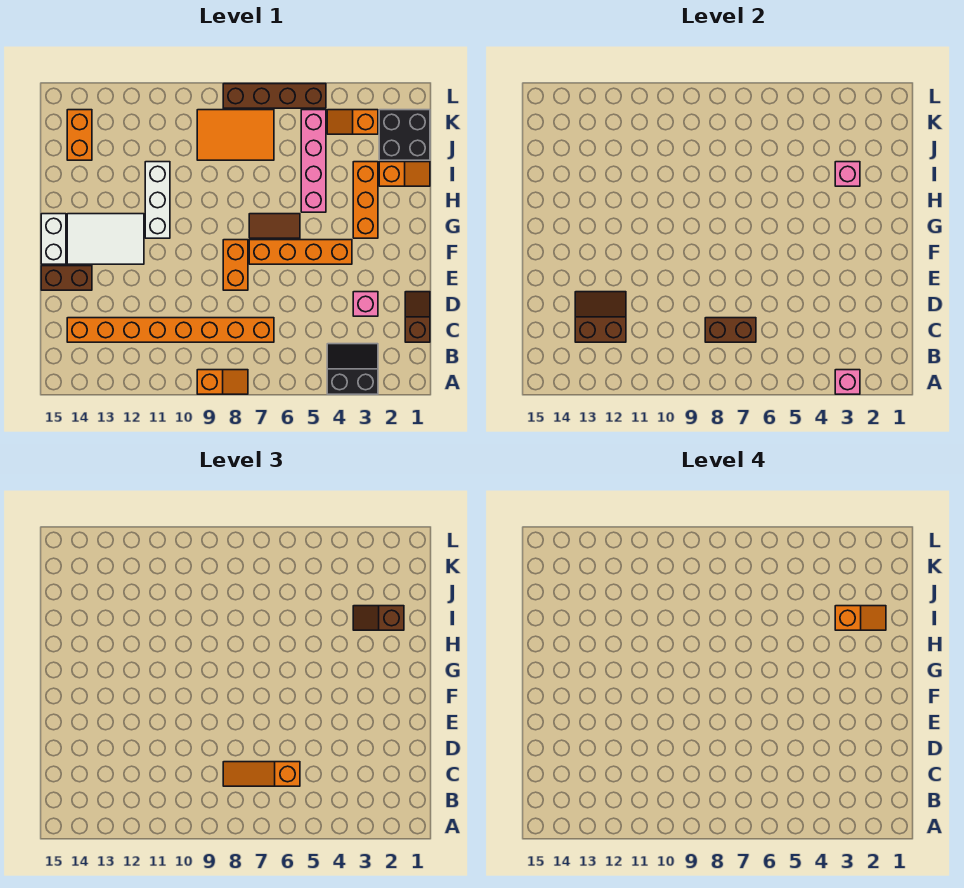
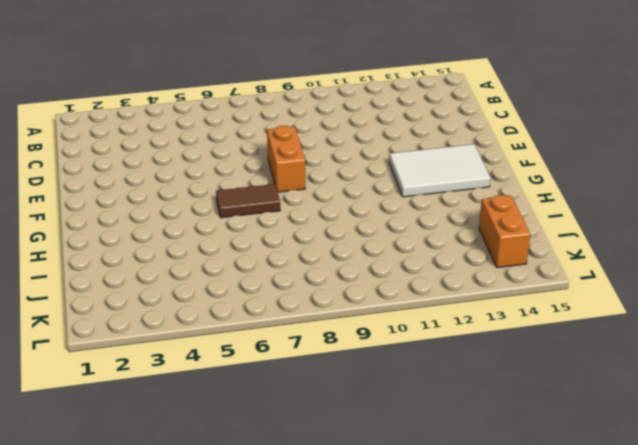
none -> black 2x2 slope [327,344,378,394]
none -> orange 1x2 slope [197,370,248,394]
none -> brown 1x2 slope [405,292,430,342]

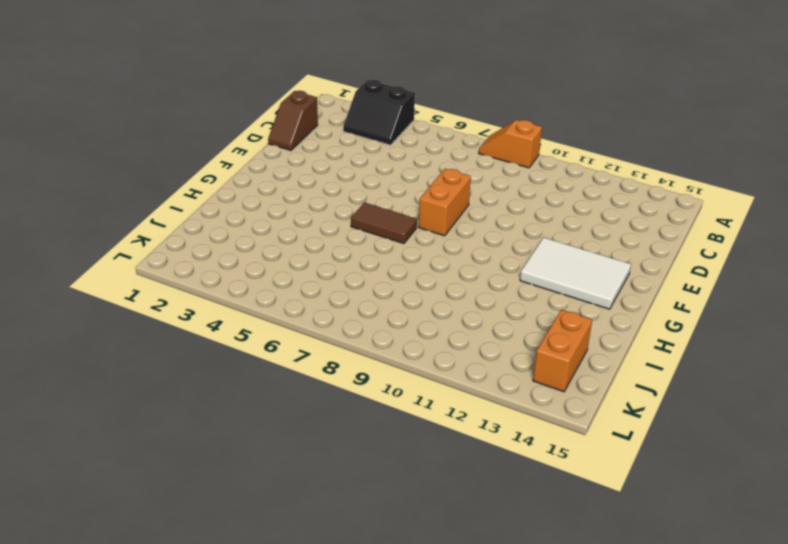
none -> orange 1x8 brick [67,318,274,342]
none -> pink 1x1 brick [353,292,378,316]
none -> brown 1x2 brick [41,266,92,290]

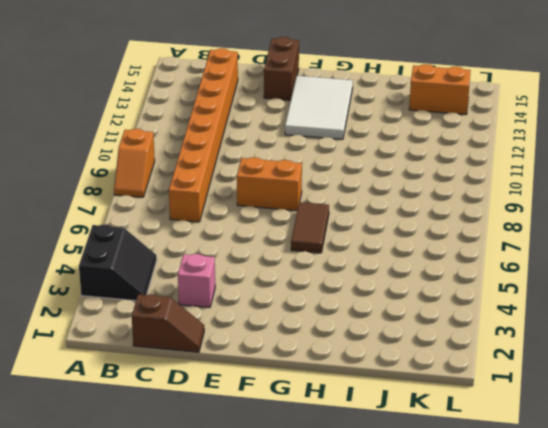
none -> orange 1x4 brick [249,240,352,264]
none -> white 1x2 brick [41,214,66,264]
none -> orange 1x3 brick [353,162,378,238]

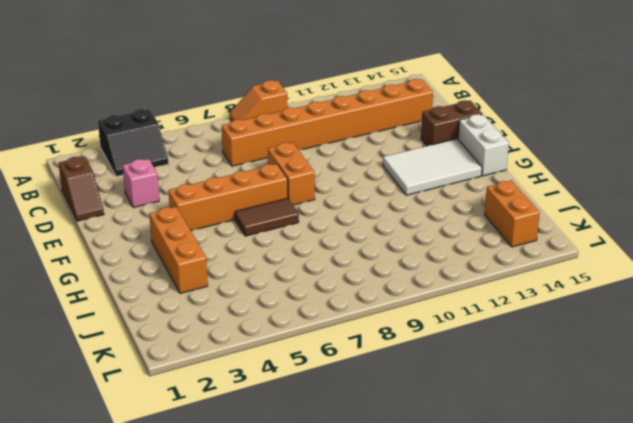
none -> white 1x3 brick [145,162,170,238]
none -> pink 1x4 brick [301,110,326,212]
none -> orange 1x2 slope [379,162,430,186]

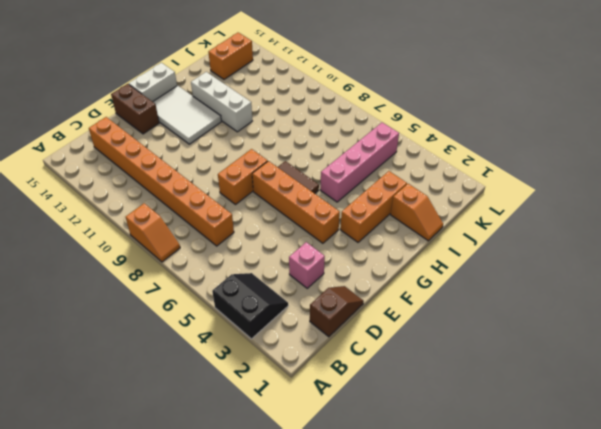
white 1x3 brick [191,72,252,132] -> white 1x3 brick turned to [145,162,170,238]
none -> black 2x2 brick [379,110,430,160]
none -> orange 2x3 tile [197,110,274,160]
none -> orange 1x2 slope [327,110,378,134]

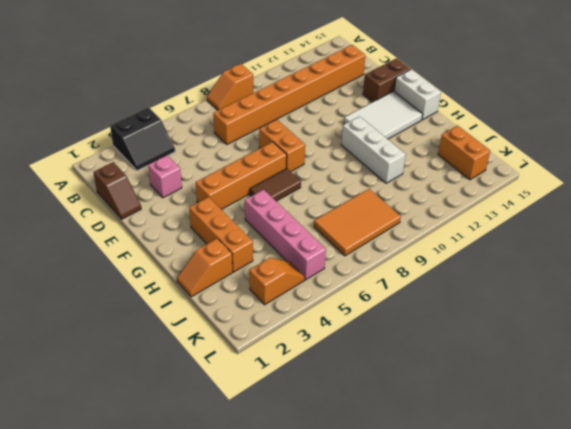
none -> black 2x2 brick [379,110,430,160]
none -> brown 1x4 brick [223,84,326,108]
none -> pink 1x1 brick [835,370,860,394]

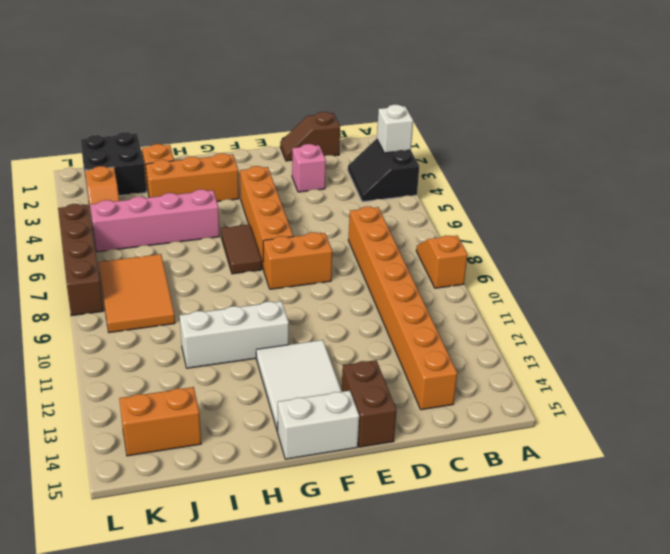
white 1x1 brick [377,105,413,153] -> pink 1x1 brick [835,370,860,394]
none -> brown 1x2 brick [705,318,756,342]
none -> brown 2x2 slope [575,292,626,342]
none -> pink 1x1 brick [835,162,860,186]

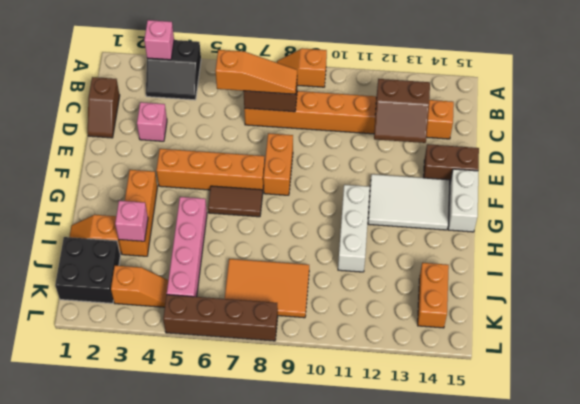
none -> brown 1x2 slope [353,606,404,630]
none -> orange 1x2 slope [835,606,886,630]

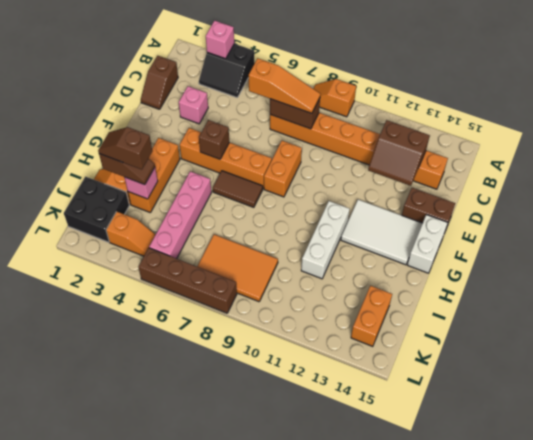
brown 1x1 brick [199,120,229,159] -> none
brown 1x2 slope [98,127,152,169] -> orange 1x2 slope [835,606,886,630]

